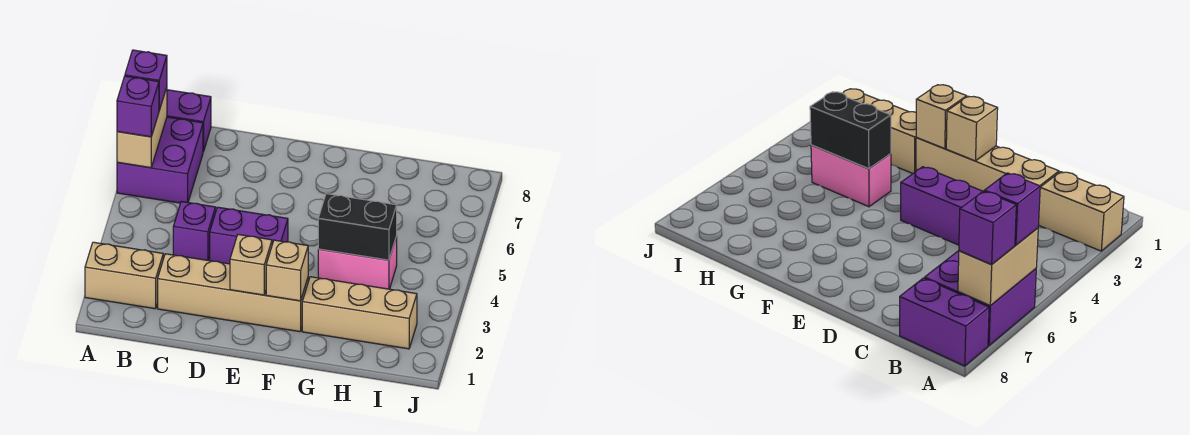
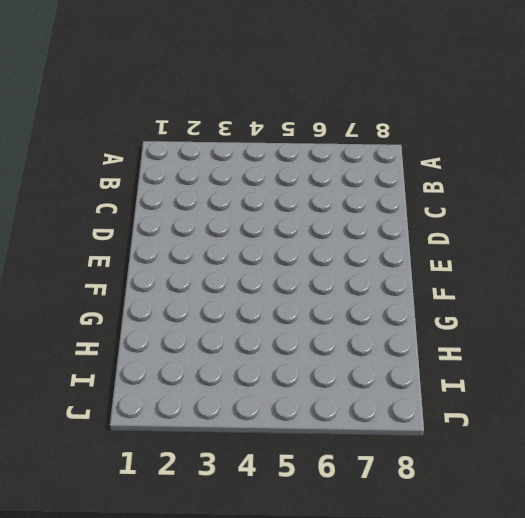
none -> tan 1x2 brick [85,242,163,309]
none -> purple 2x2 brick [117,117,203,203]
none -> purple 1x2 brick [167,90,211,152]

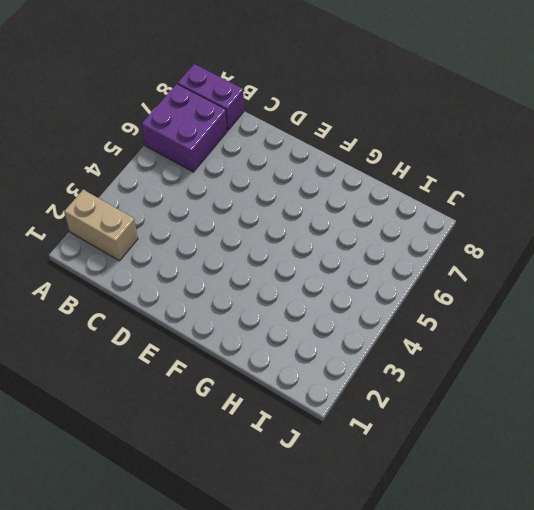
none -> tan 1x4 brick [158,254,308,332]
none -> purple 1x1 brick [173,202,216,260]
none -> purple 1x2 brick [210,207,288,264]

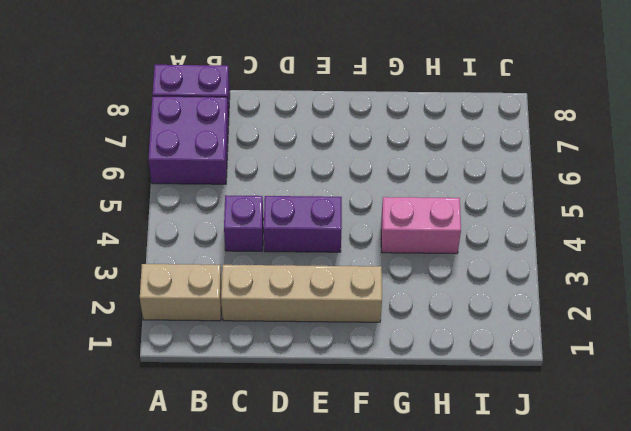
none -> tan 1x3 brick [302,277,417,349]
none -> tan 1x2 brick [117,87,167,168]
none -> tan 1x1 brick [230,234,272,295]

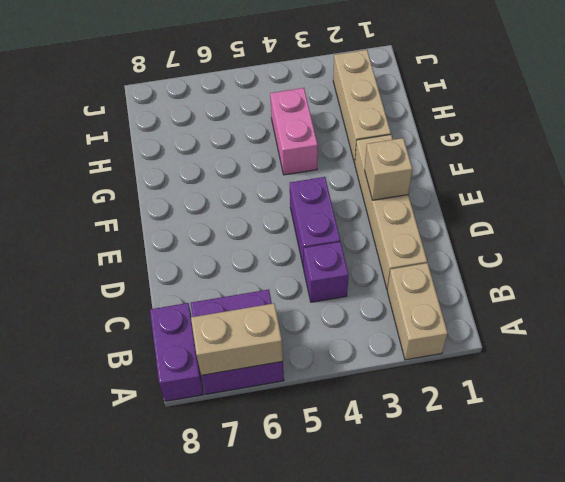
none -> tan 1x1 brick [266,240,308,301]
none -> black 1x2 brick [318,194,397,260]
none -> purple 1x1 brick [117,76,159,137]

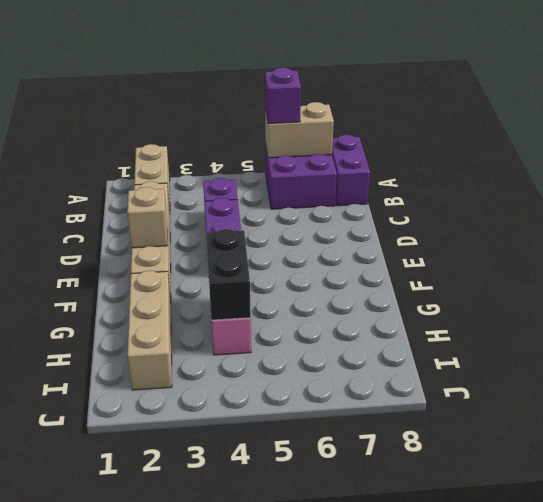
none -> tan 1x1 brick [266,240,308,301]
none -> purple 1x1 brick [125,50,167,110]

